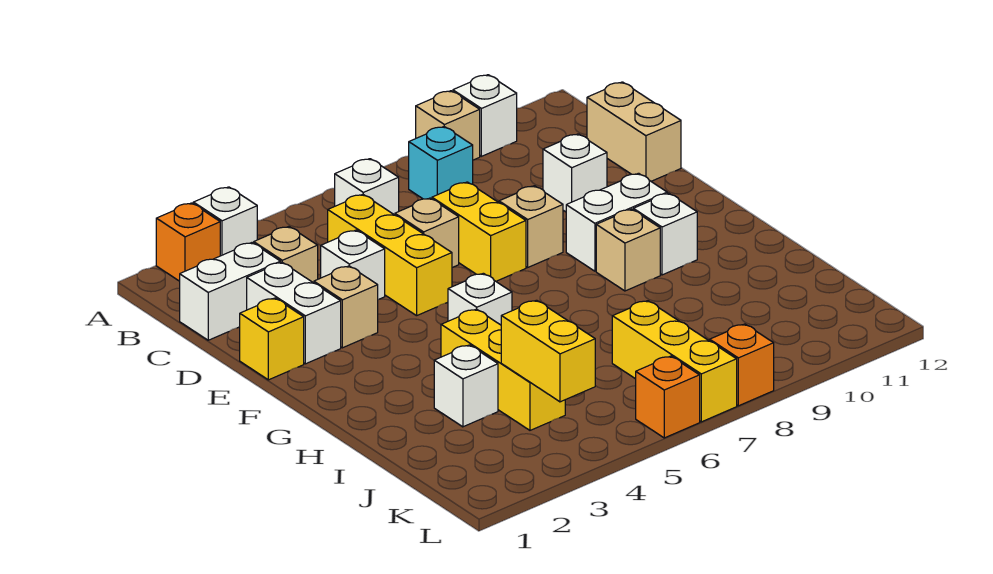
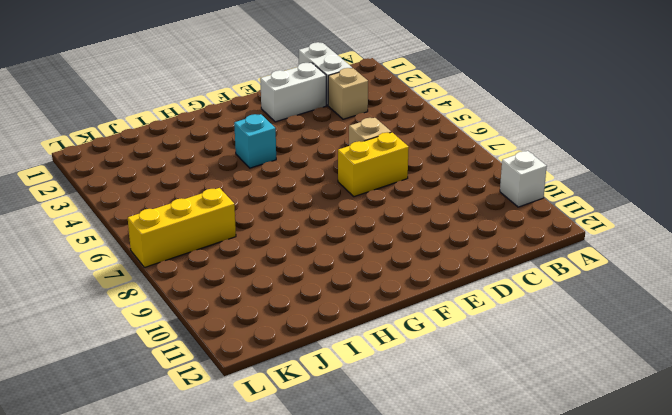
cyan 1x1 brick [234,114,276,168] -> cyan 1x1 brick moved to [409,127,473,199]
none -> orange 1x1 brick [156,203,220,281]
none -> white 1x1 brick [193,187,257,256]
none -> tan 1x1 brick [416,91,480,160]

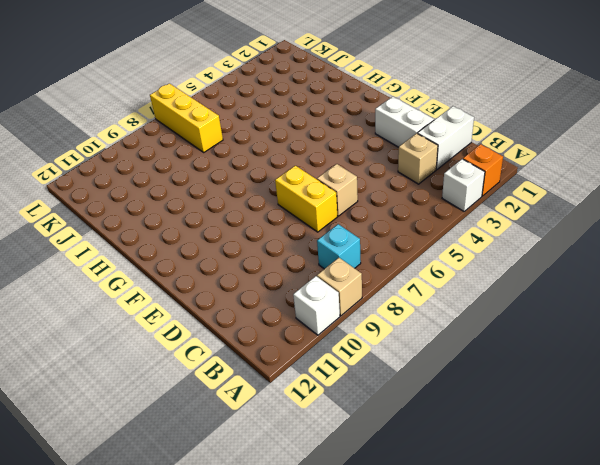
none -> white 1x1 brick [335,159,399,215]
none -> yellow 1x3 brick [328,194,452,316]
none -> tan 1x2 brick [587,82,681,181]

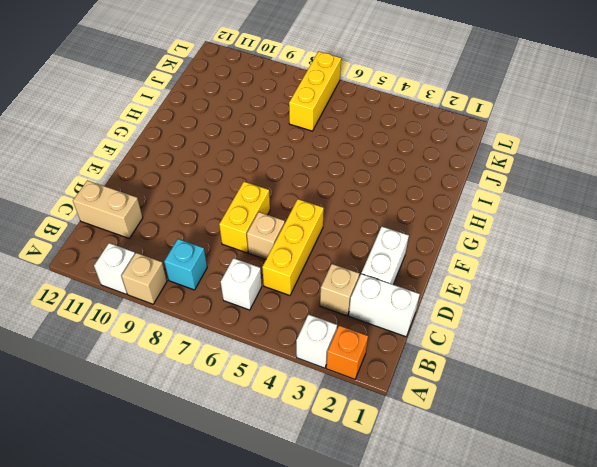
tan 1x2 brick [73,180,143,238] -> tan 1x2 brick turned to [587,82,681,181]
none -> white 1x1 brick [321,230,385,300]
none -> white 1x1 brick [543,134,607,212]
none -> yellow 1x1 brick [240,298,304,380]

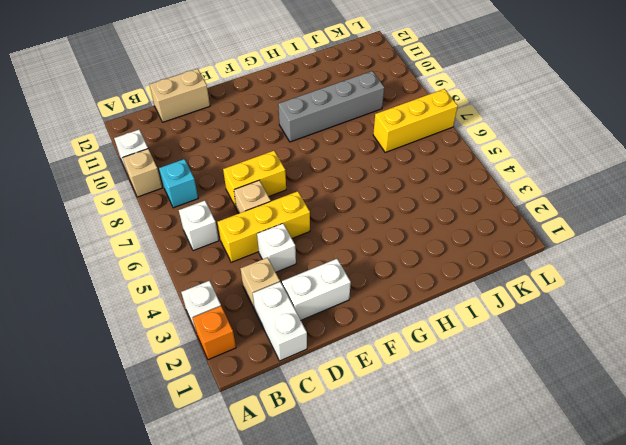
grey 1x4 brick [278,71,384,142] -> tan 1x1 brick [596,209,660,291]
none -> white 1x1 brick [543,134,607,212]
none -> yellow 1x1 brick [240,298,304,380]
none -> tan 1x1 brick [314,266,378,348]

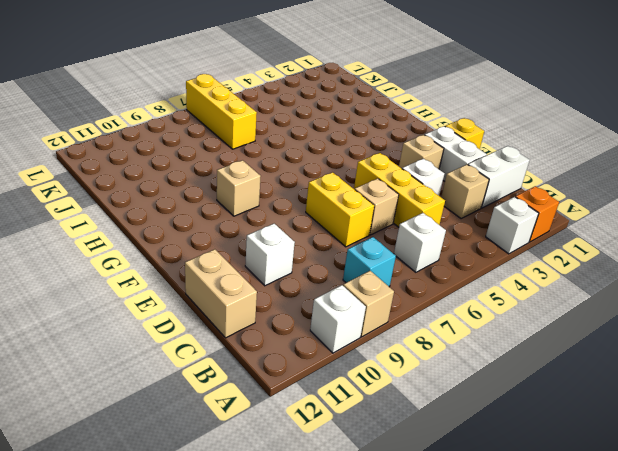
none -> tan 1x1 brick [499,186,563,267]
none -> white 1x2 brick [566,173,667,271]
none -> white 1x1 brick [448,273,512,325]

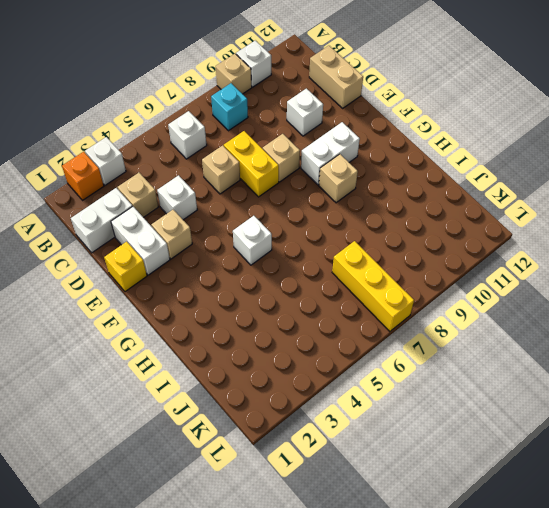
none -> yellow 1x3 brick [328,194,452,316]
none -> white 1x1 brick [633,193,697,275]
none -> yellow 1x3 brick [441,309,565,430]

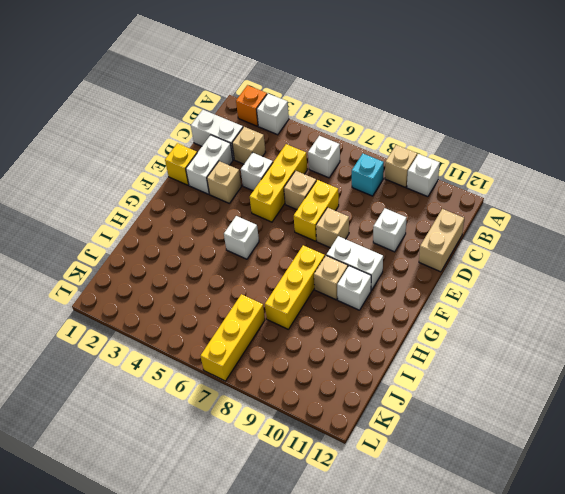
yellow 1x3 brick [265,245,325,329] -> yellow 1x3 brick moved to [441,309,565,430]
none -> white 1x1 brick [434,345,498,427]
none -> orange 1x1 brick [636,356,700,438]
none -> orange 1x1 brick [710,324,774,406]

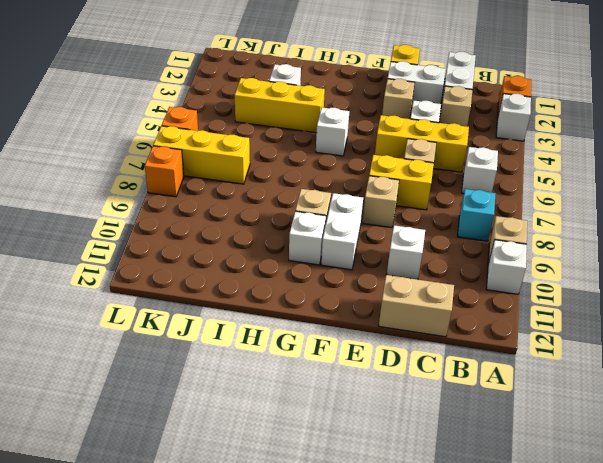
none -> yellow 1x2 brick [501,300,595,402]

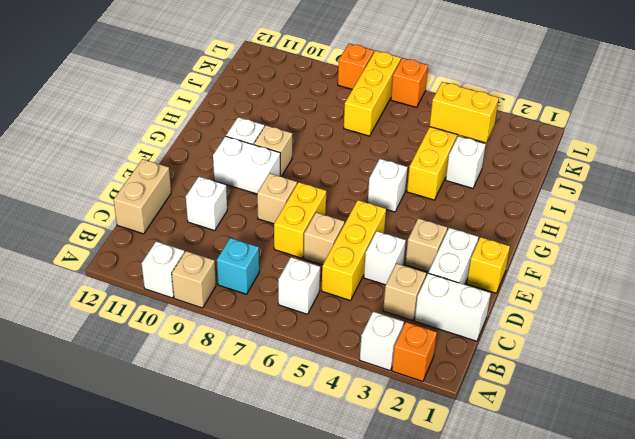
yellow 1x2 brick [430,82,499,142] -> yellow 1x2 brick turned to [501,300,595,402]

